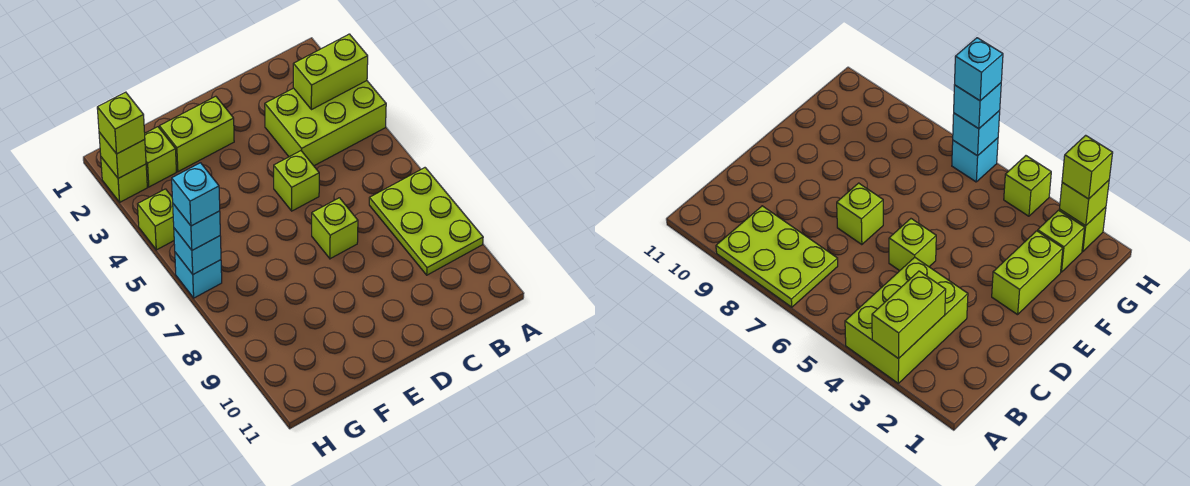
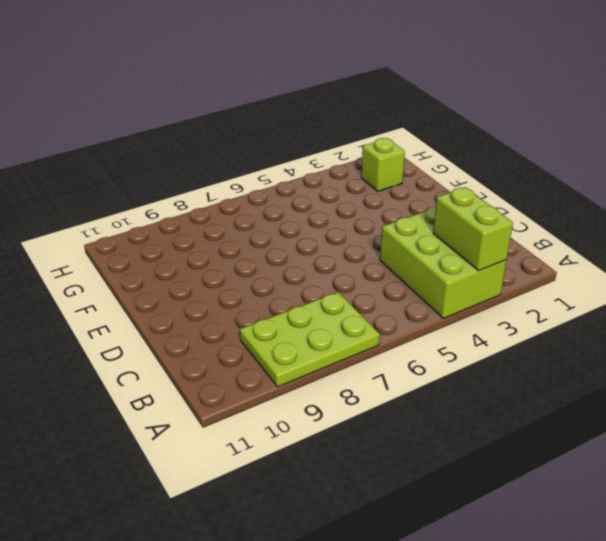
none -> lime 1x1 brick [274,151,319,211]
none -> lime 1x1 brick [312,198,358,259]
none -> lime 1x2 brick [159,96,234,172]

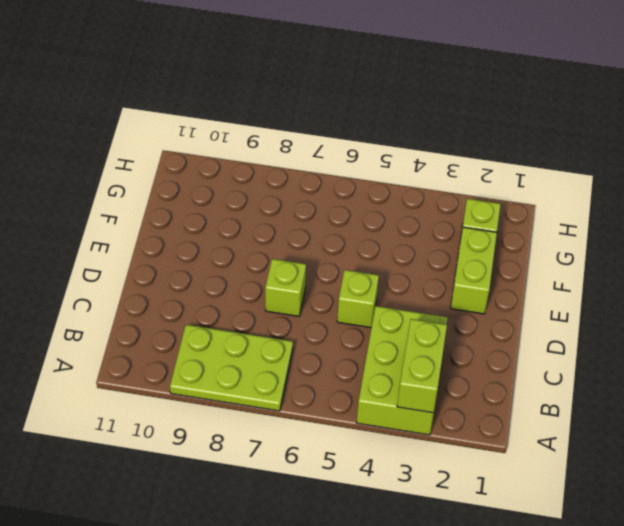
none -> lime 1x1 brick [101,157,147,202]
none -> lime 1x1 brick [138,189,174,250]
none -> cyan 1x1 brick [175,252,222,298]

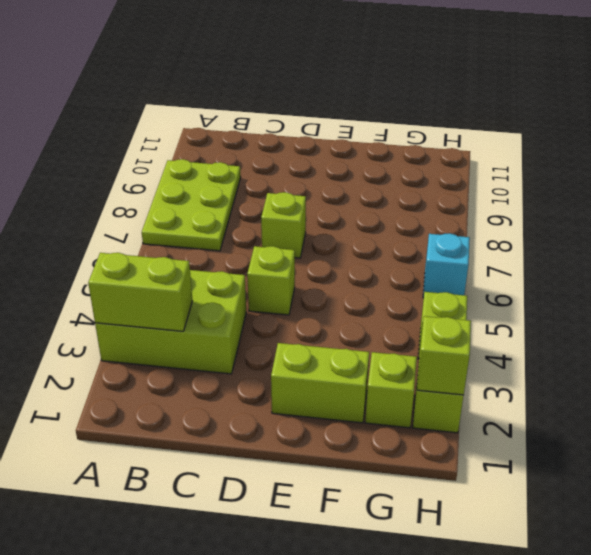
none -> cyan 1x1 brick [174,228,221,274]
none -> lime 1x1 brick [97,92,145,154]
none -> cyan 1x1 brick [173,204,220,250]

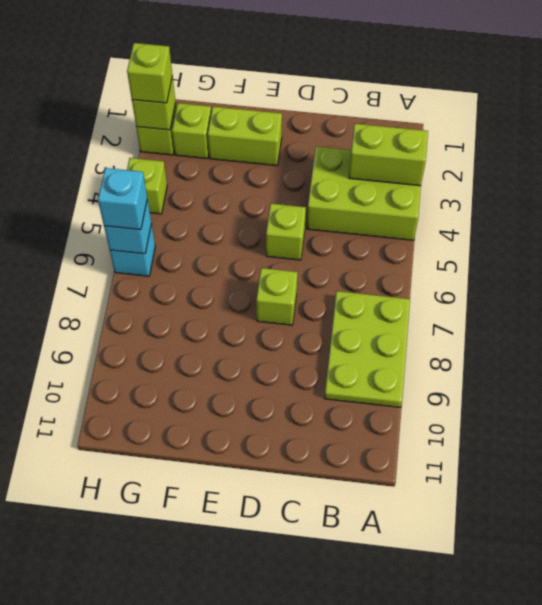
none -> cyan 1x1 brick [172,163,220,226]

